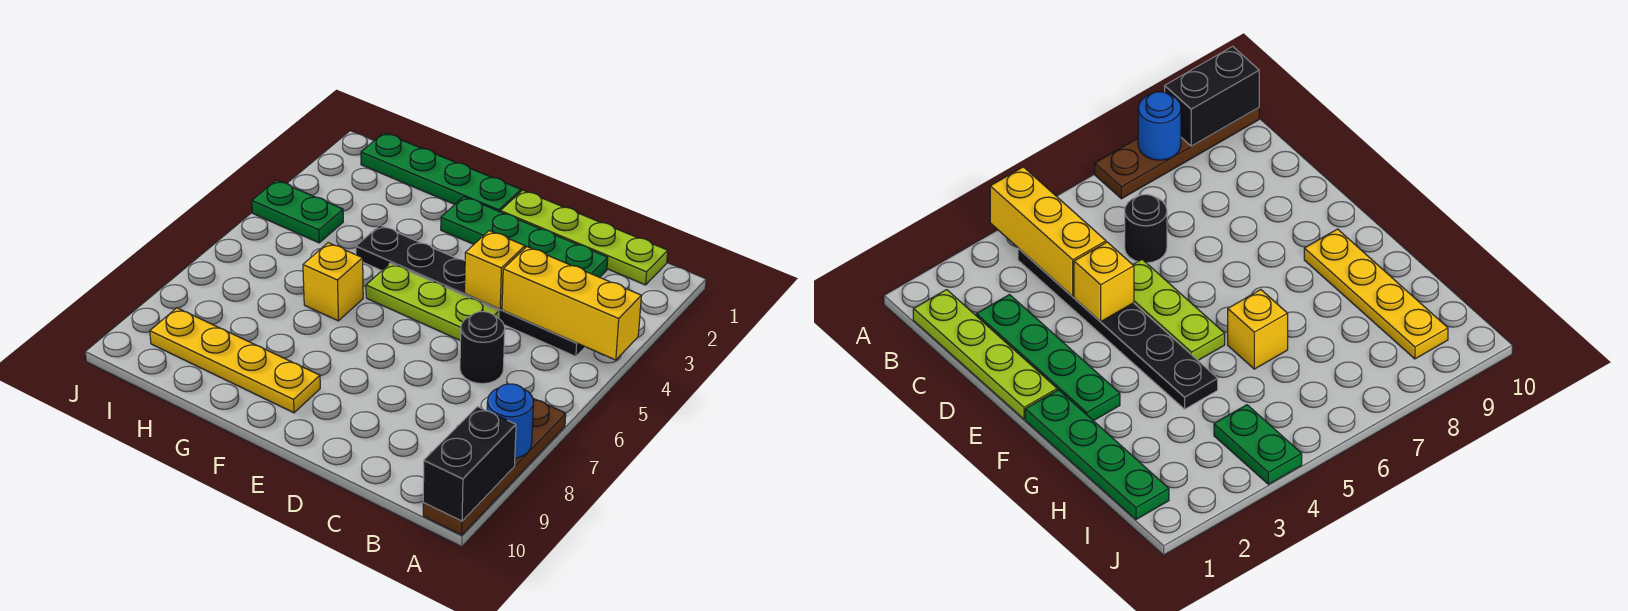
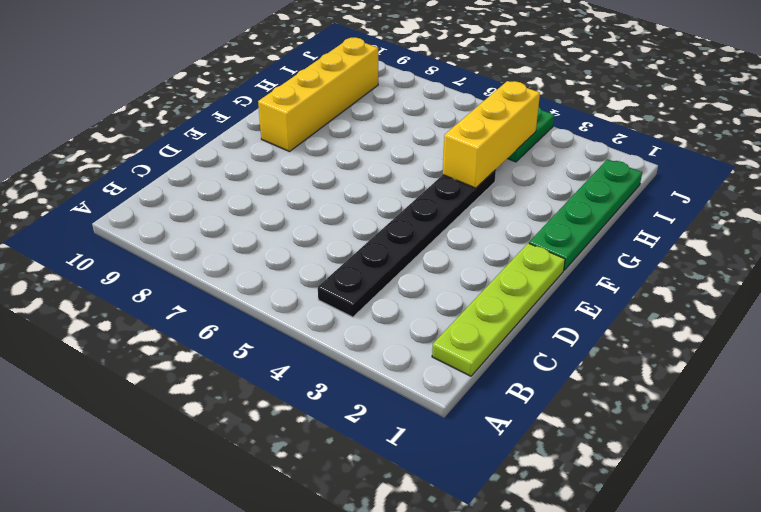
yellow 1x4 brick [258,37,378,152] -> yellow 1x4 plate [150,308,320,413]
yellow 1x3 brick [443,81,540,188] -> yellow 1x3 brick moved to [502,247,641,360]
none -> brown 1x4 plate [423,398,566,535]
none -> green 1x4 plate [441,197,608,277]
none -> black 1x1 round brick [460,312,505,384]

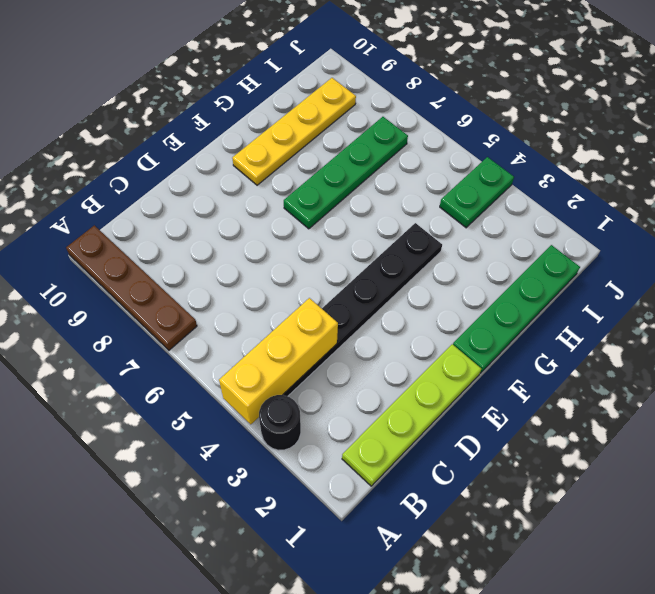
black 1x1 round brick [259,395,301,450] -> black 1x1 round brick moved to [460,312,505,384]
green 1x4 plate [284,117,408,229] -> green 1x4 plate moved to [441,197,608,277]
none -> lime 1x3 plate [366,263,499,340]
none -> yellow 1x1 brick [303,243,363,321]
none -> blue 1x1 round brick [487,384,534,458]

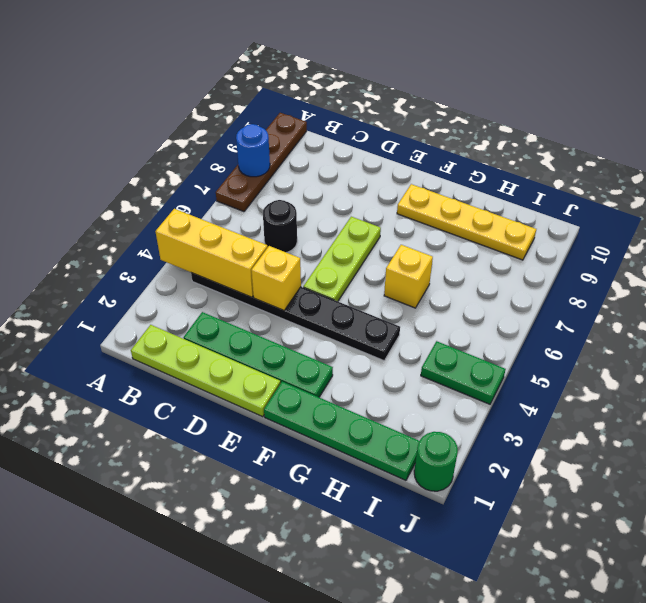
lime 1x3 plate [303,217,381,301] -> lime 1x3 plate turned to [366,263,499,340]
green 1x1 round brick [414,432,458,491] -> none
none -> black 1x2 brick [423,407,516,521]

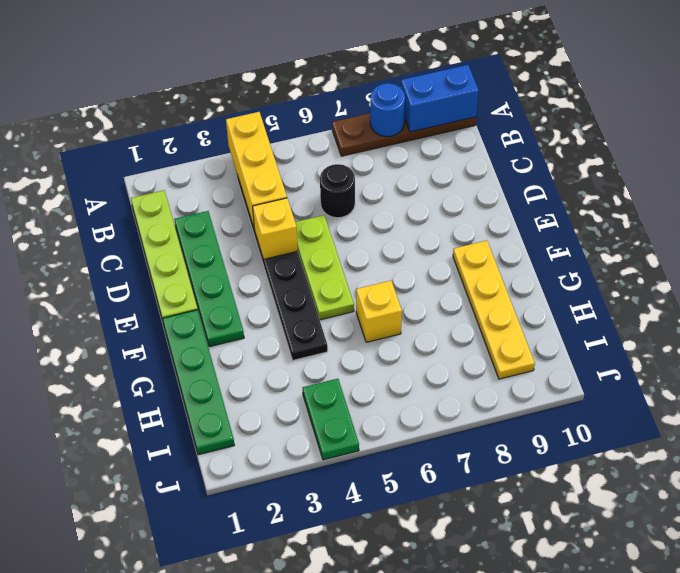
blue 1x2 brick [401,65,479,132] -> black 1x2 brick [423,407,516,521]

